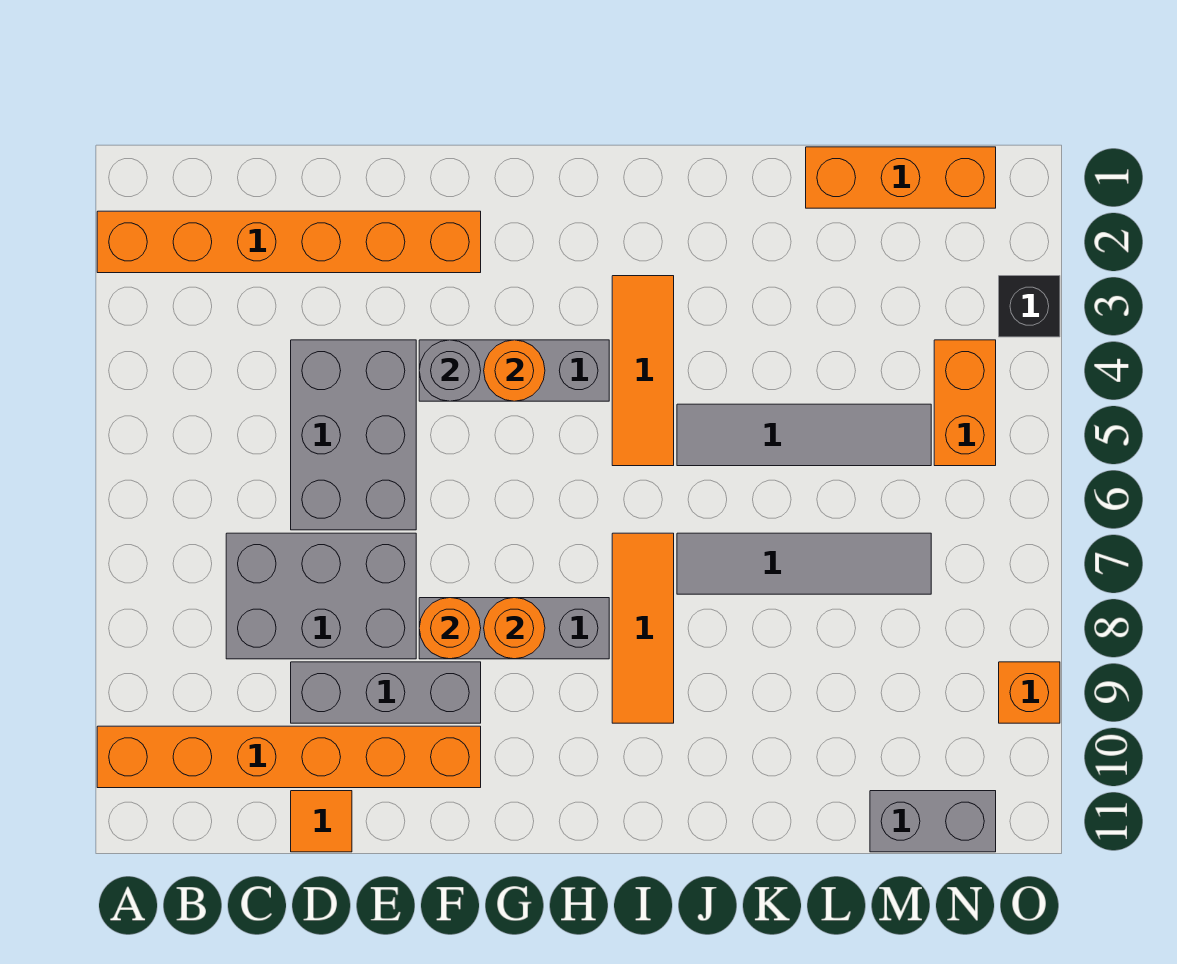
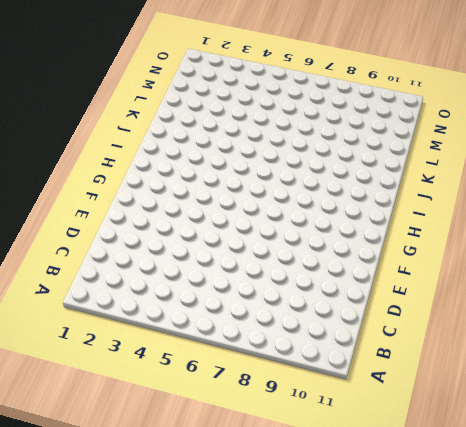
none -> orange 1x6 brick [97,211,481,273]
none -> orange 1x6 brick [97,726,481,788]
none -> grey 2x3 brick [226,533,416,659]

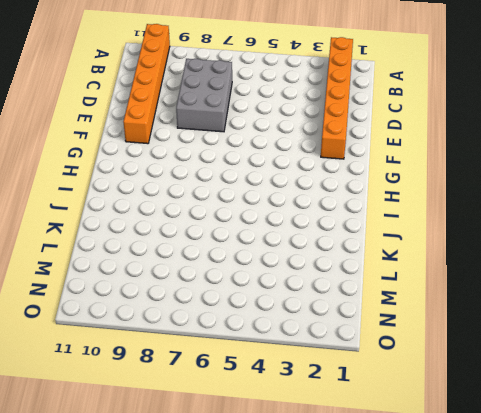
none -> grey 2x3 brick [291,340,416,530]
none -> grey 1x3 brick [291,662,481,723]
none -> orange 1x1 tile [291,791,352,852]

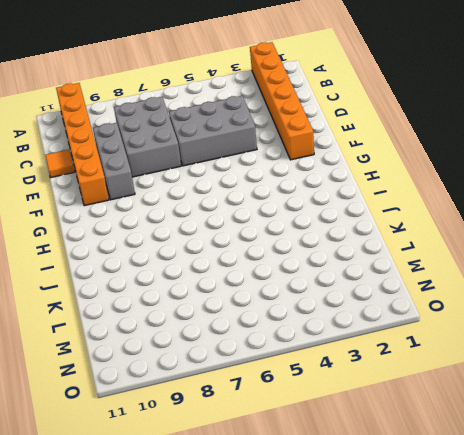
none -> grey 1x3 brick [419,340,609,401]
none -> grey 1x3 brick [419,598,609,659]
none -> orange 1x3 tile [612,276,674,466]

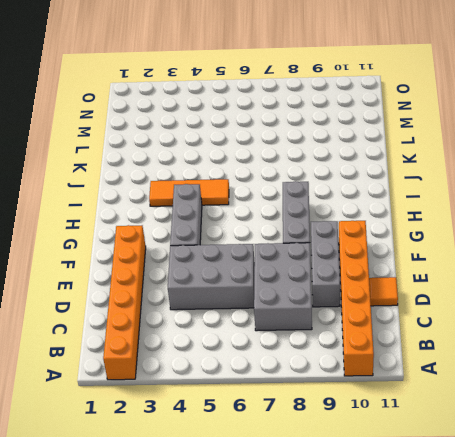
none -> orange 1x3 tile [612,533,674,723]
none -> grey 1x4 tile [677,404,931,466]
none -> grey 1x4 tile [677,533,931,594]

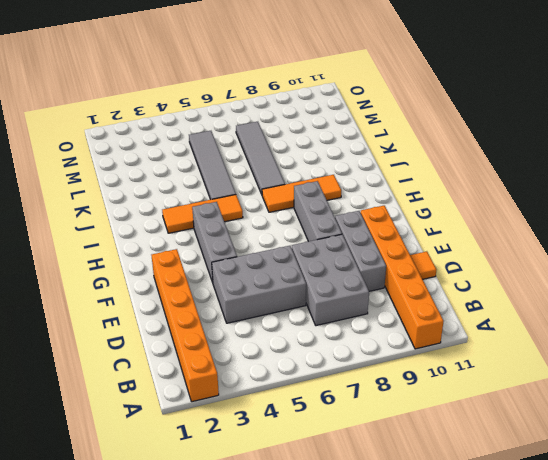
none -> orange 1x3 brick [806,147,996,208]
none -> grey 1x2 brick [870,791,996,852]
none -> orange 1x2 brick [934,340,996,466]

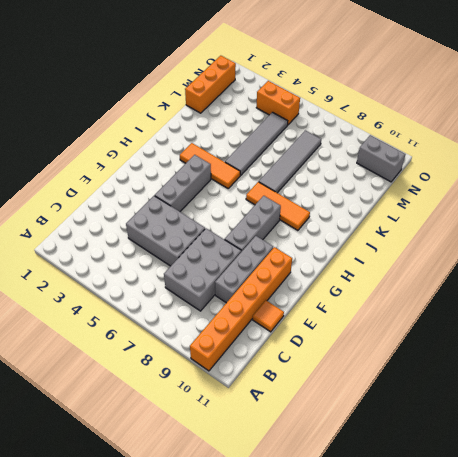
grey 1x2 brick [357,135,405,182] -> grey 1x2 brick turned to [870,791,996,852]
none -> orange 1x6 brick [97,211,481,273]
none -> black 1x1 brick [999,276,1060,337]
none -> orange 1x1 brick [999,662,1060,723]

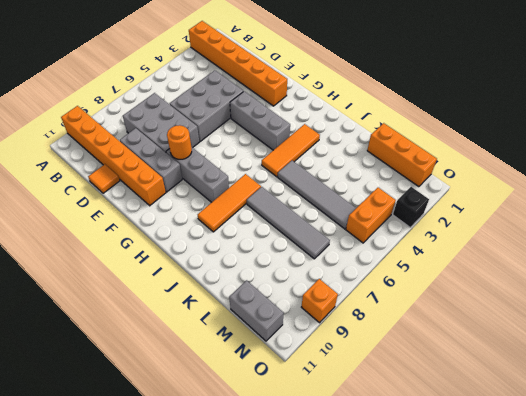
none -> grey 1x1 round brick [419,340,481,401]
none -> orange 1x1 round brick [484,340,545,401]
none -> orange 1x1 round brick [484,598,545,659]

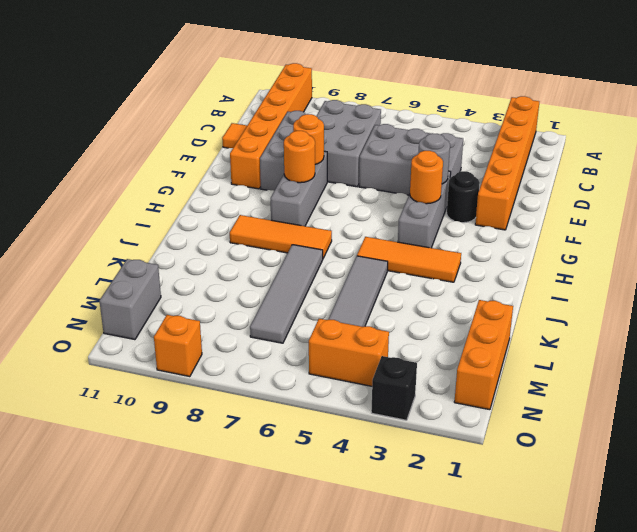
black 1x1 round brick [447,171,480,223] -> none

